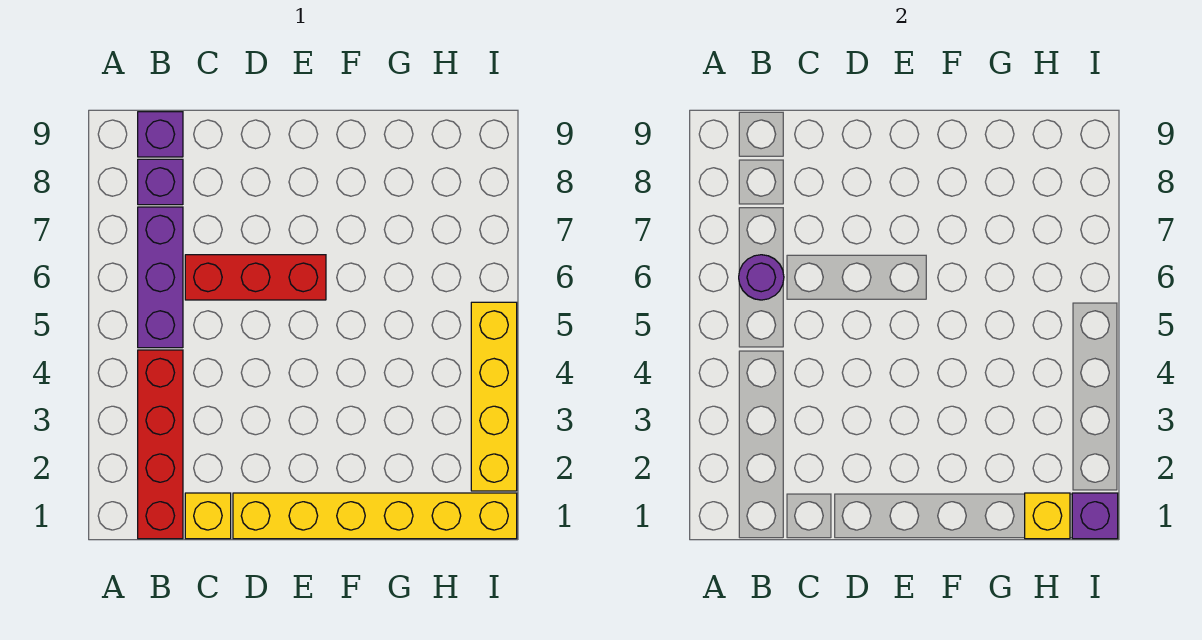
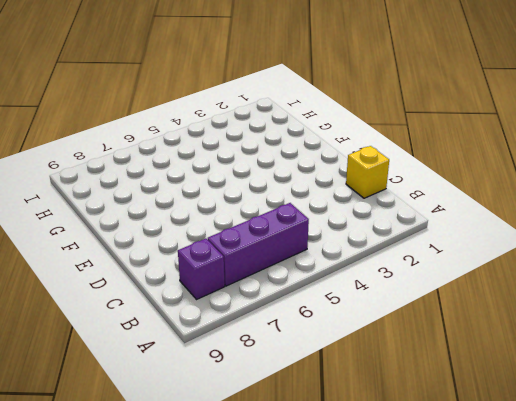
none -> red 1x4 brick [138,350,183,539]
none -> purple 1x1 brick [138,112,183,157]

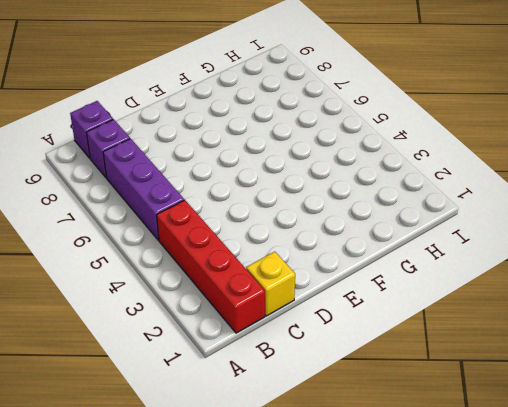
none -> red 1x3 brick [185,255,326,300]
none -> yellow 1x6 brick [233,493,517,539]

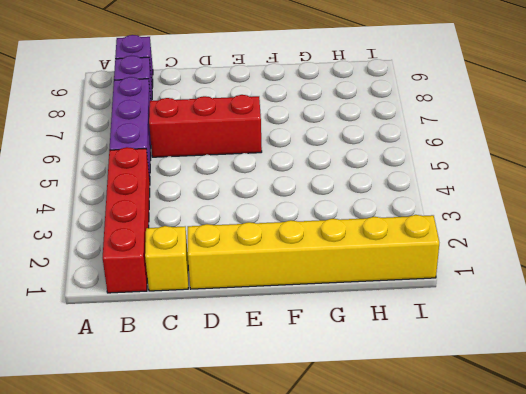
none -> yellow 1x4 brick [471,302,517,491]
none -> purple 1x1 round brick [739,255,784,300]

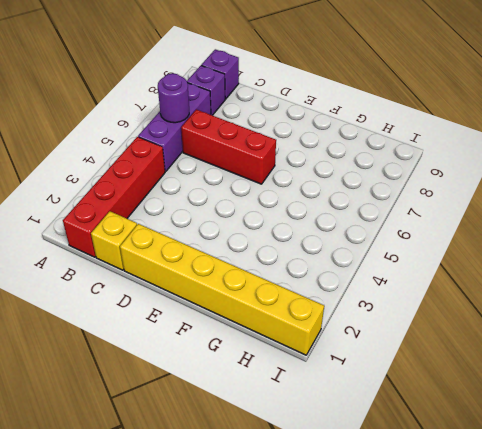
none -> yellow 1x4 brick [471,302,517,491]
none -> yellow 1x1 brick [1025,493,1070,539]

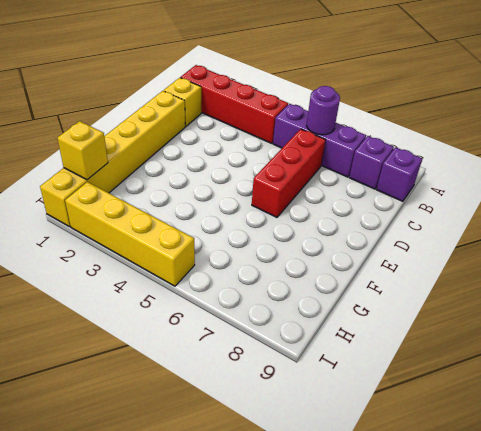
none -> purple 1x1 brick [1072,493,1118,539]

